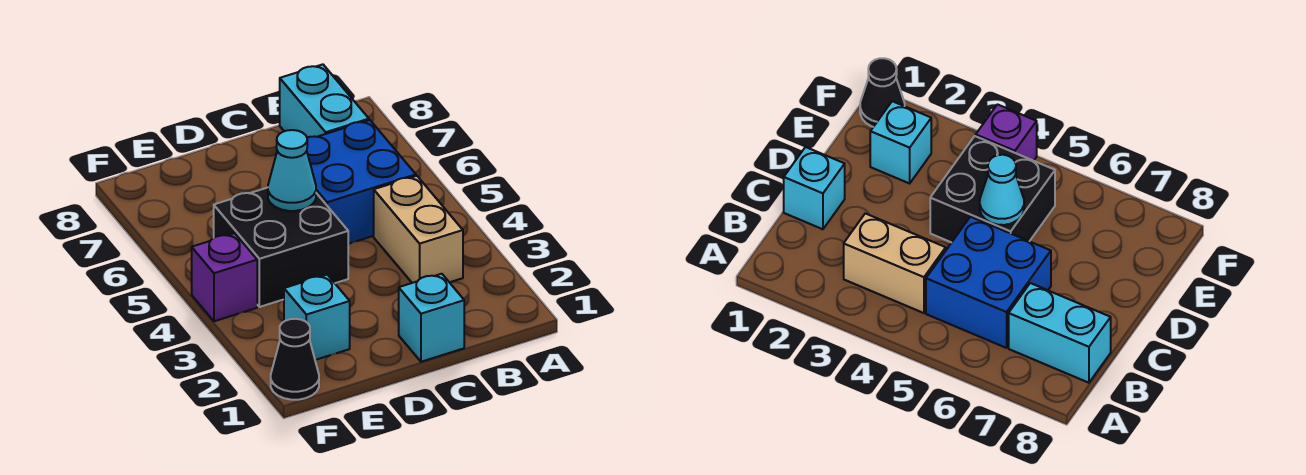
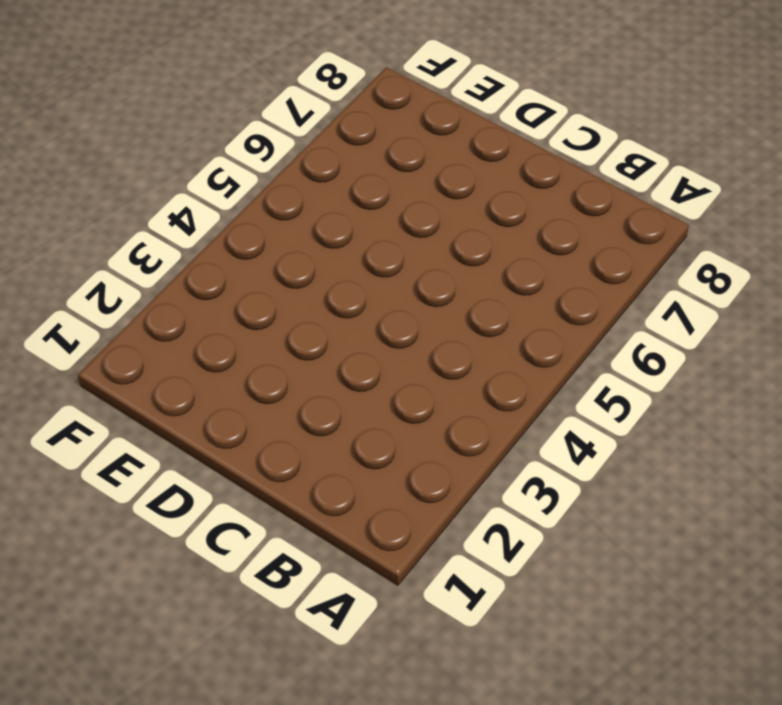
none -> tan 1x2 brick [374,176,463,283]
none -> blue 2x2 brick [307,120,416,244]

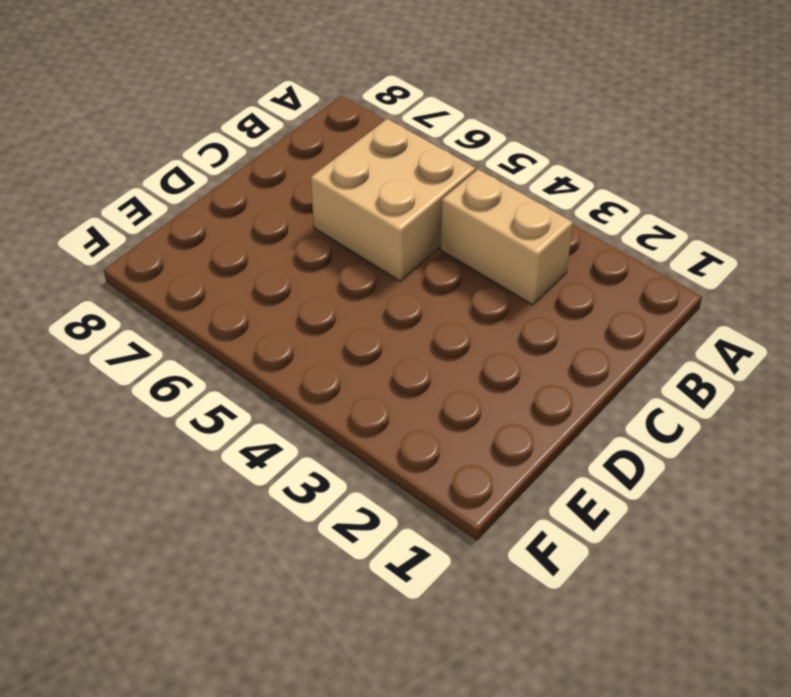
tan 2x2 brick [311,119,476,281] -> blue 2x2 brick [307,120,416,244]
none -> cyan 1x2 brick [280,64,369,137]
none -> cyan 1x1 brick [399,274,464,362]

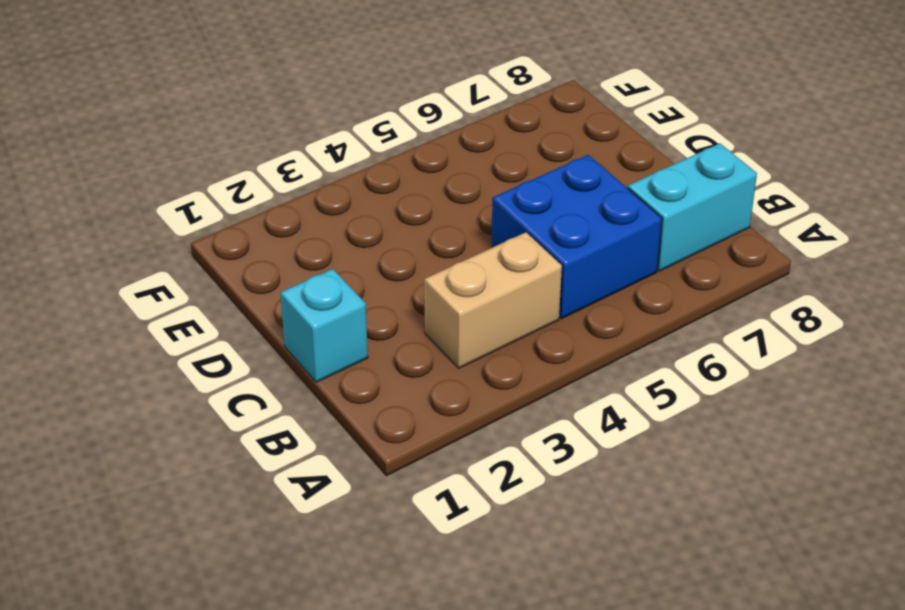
none -> black 2x2 brick [214,188,348,307]
none -> cyan 1x1 brick [284,275,350,360]

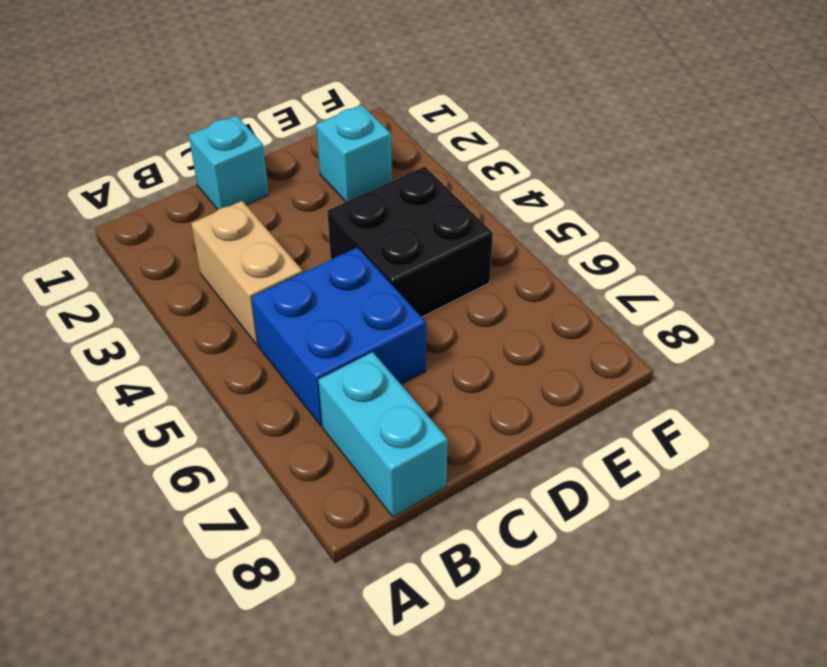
none -> black 1x1 cone [271,319,319,400]
none -> purple 1x1 brick [192,233,257,321]

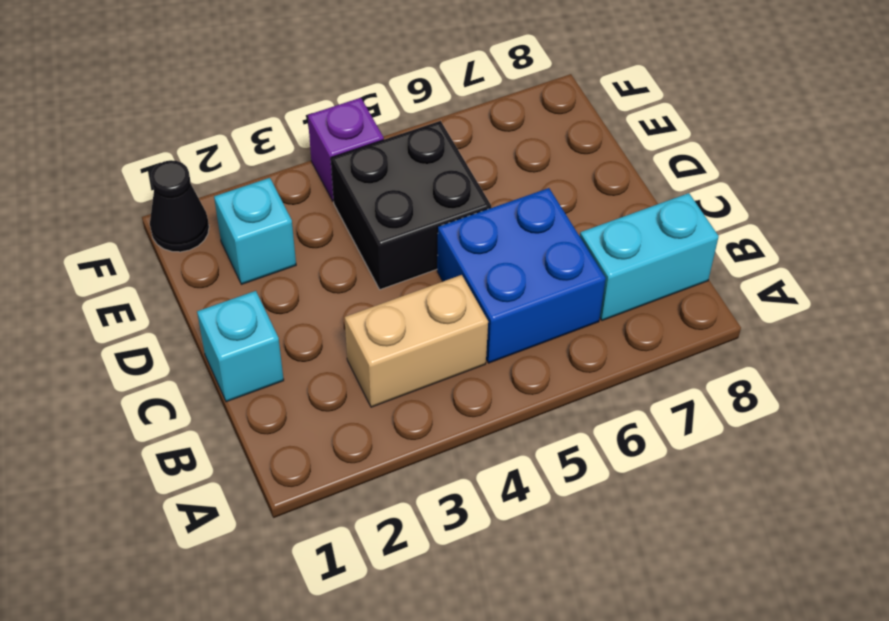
none -> cyan 1x1 cone [268,130,316,211]

